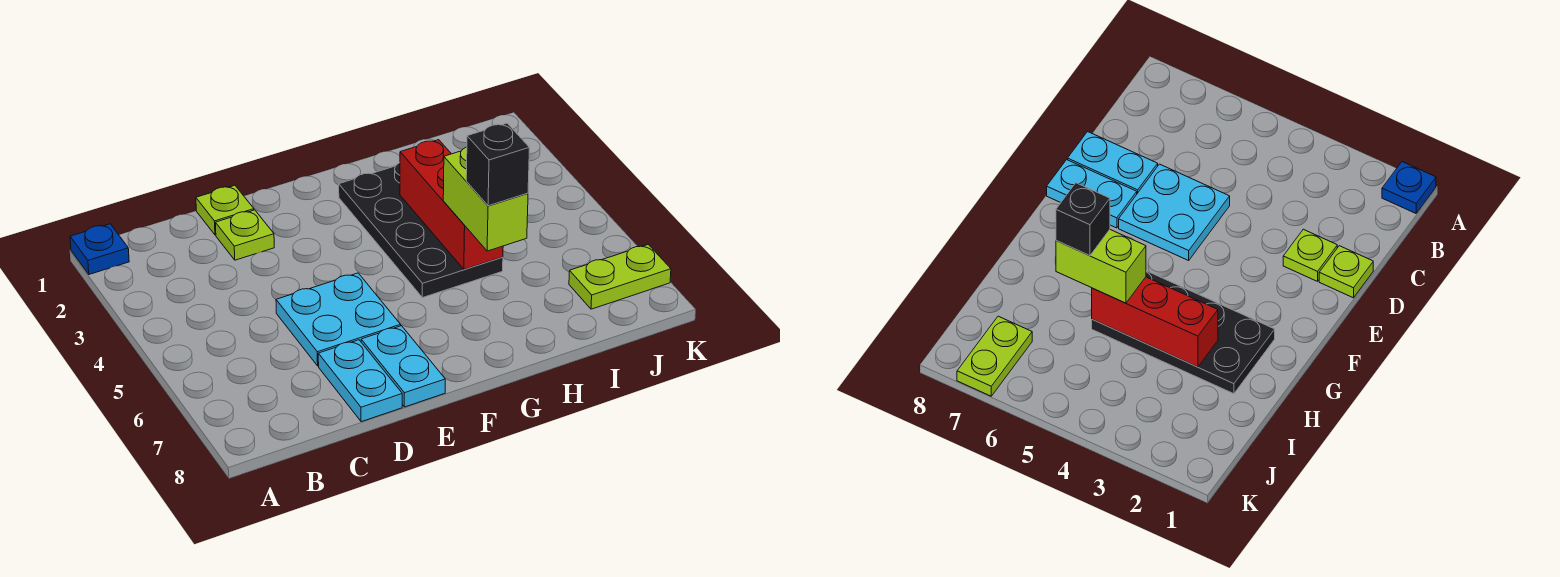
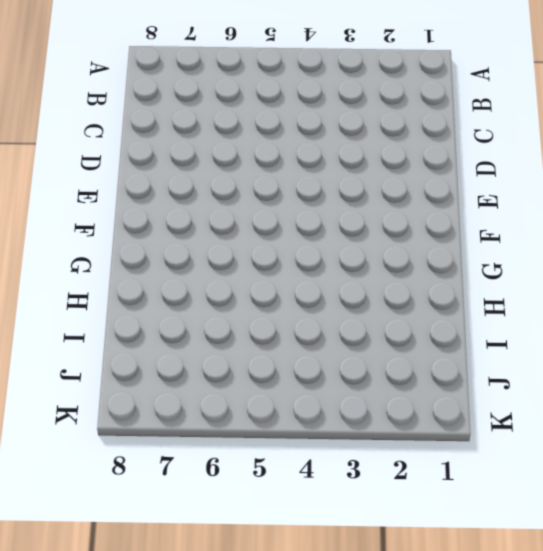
none -> blue 1x1 plate [70,224,129,274]
none -> lime 1x1 plate [196,185,254,235]

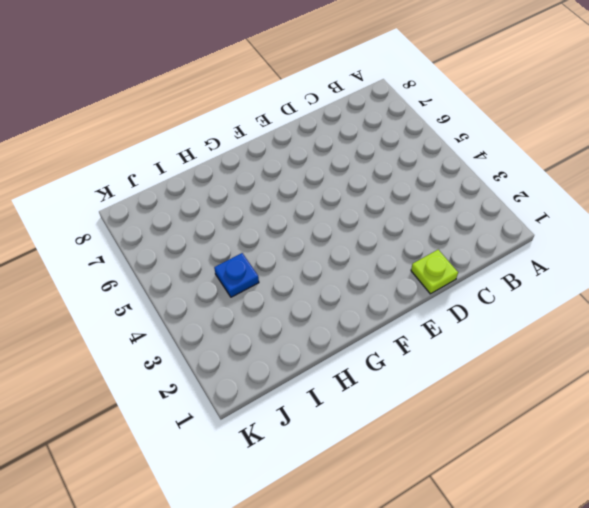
blue 1x1 plate [214,253,259,297] -> blue 1x1 plate moved to [70,224,129,274]
none -> lime 1x1 plate [215,210,274,260]
none -> cyan 2x2 plate [276,273,401,366]

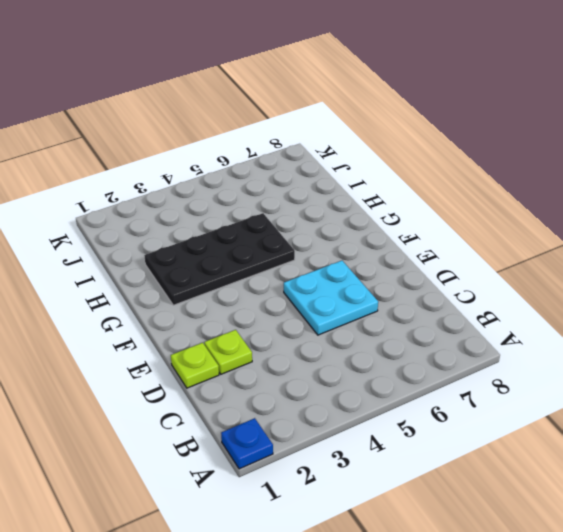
none -> cyan 1x2 plate [318,340,402,422]
none -> cyan 1x2 plate [361,326,445,407]

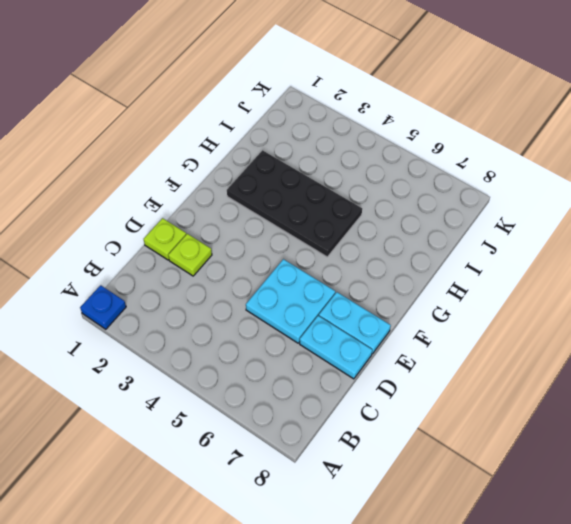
none -> lime 1x2 plate [569,245,671,309]
none -> red 1x3 brick [400,140,503,269]

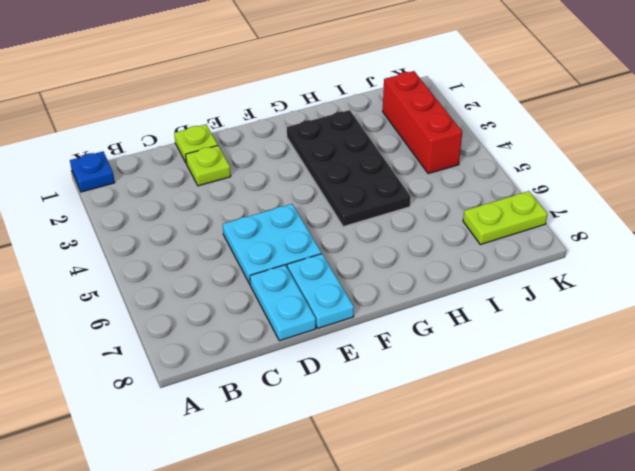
red 1x3 brick [383,71,462,174] -> red 1x3 brick moved to [400,140,503,269]
none -> lime 1x2 brick [443,147,528,251]
none -> black 1x1 brick [466,123,530,206]

